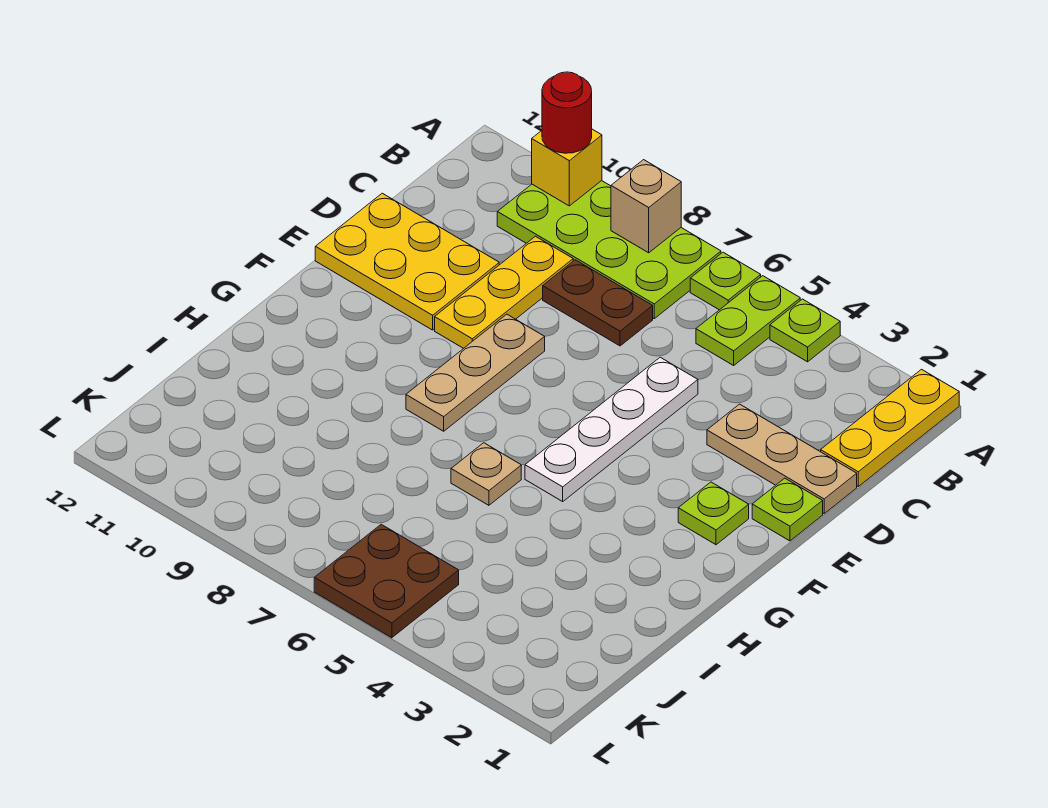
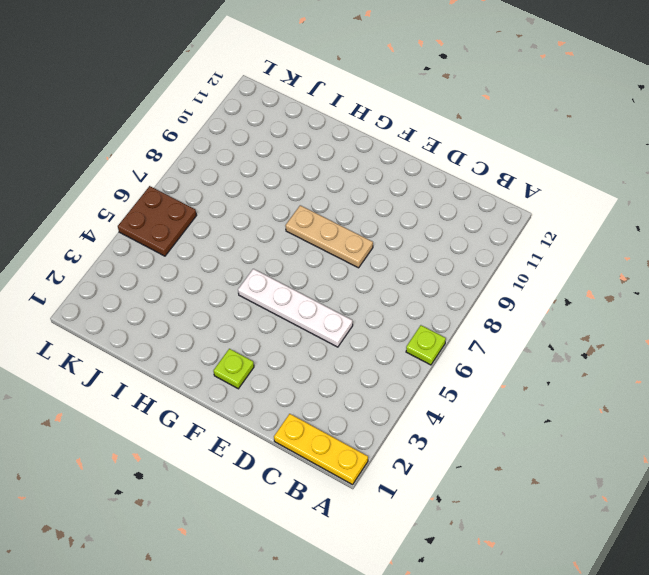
none -> lime 1x1 plate [770,299,840,362]
none -> lime 1x2 plate [696,276,800,365]
none -> lime 2x4 plate [497,181,721,319]

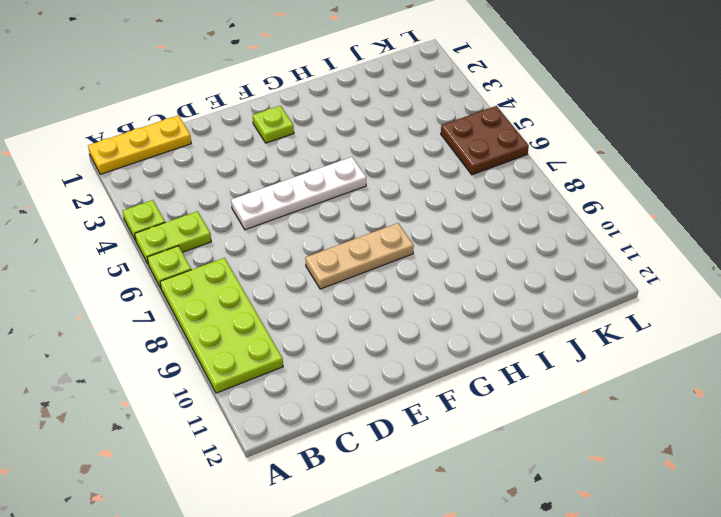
none -> brown 1x2 plate [543,260,653,346]
none -> yellow 1x3 plate [435,236,573,348]
none -> tan 1x3 plate [707,404,857,514]

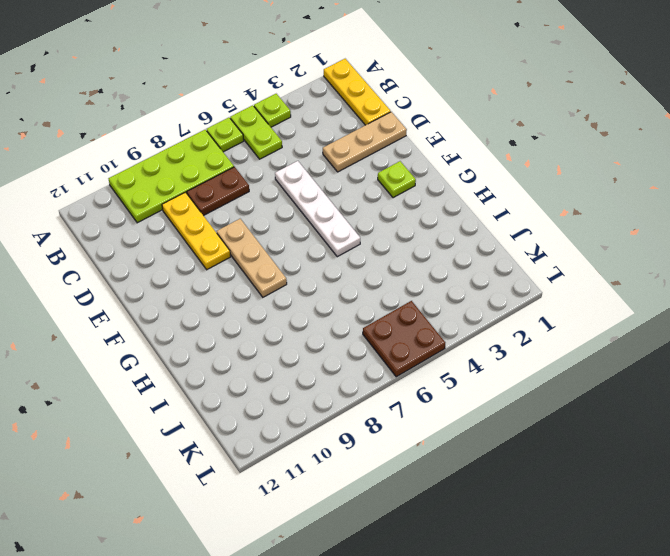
none -> yellow 2x3 plate [315,193,499,330]
none -> lime 1x1 plate [752,478,823,541]
none -> tan 1x1 plate [451,443,521,505]

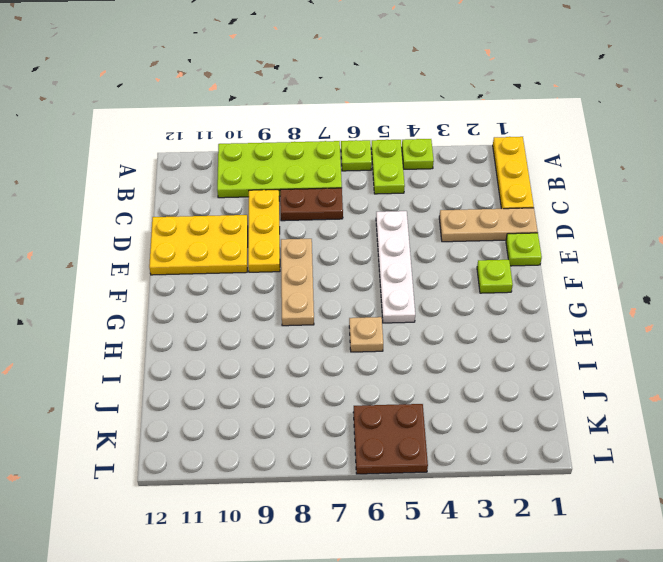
none -> tan 1x1 brick [611,160,681,253]
none -> yellow 1x1 brick [532,129,602,206]
none -> red 1x1 round brick [542,72,592,153]

